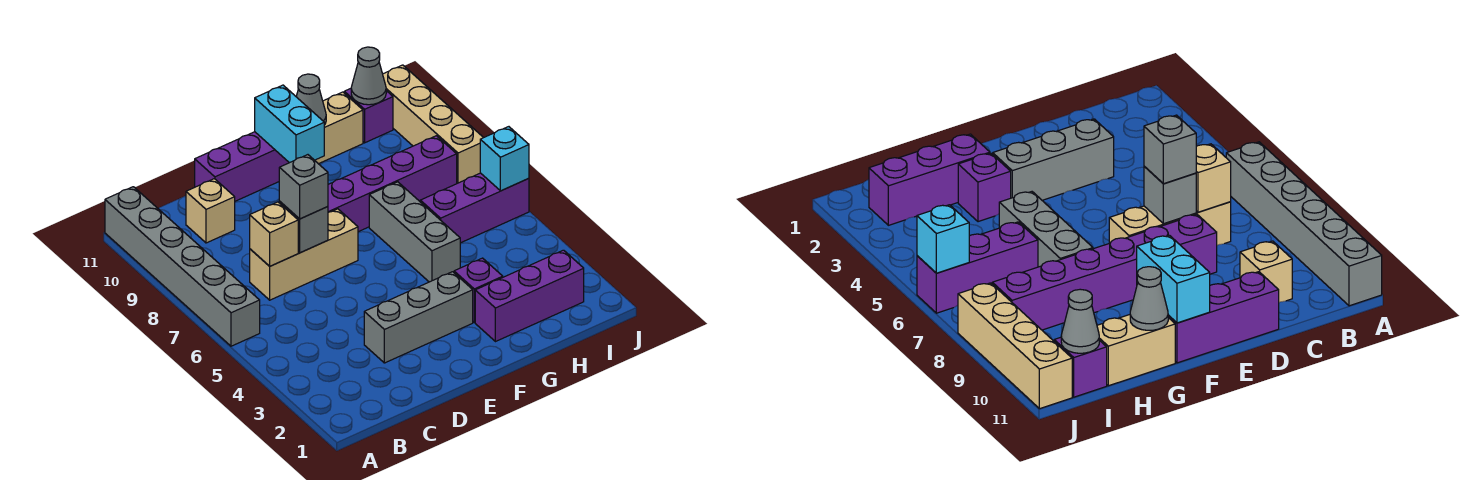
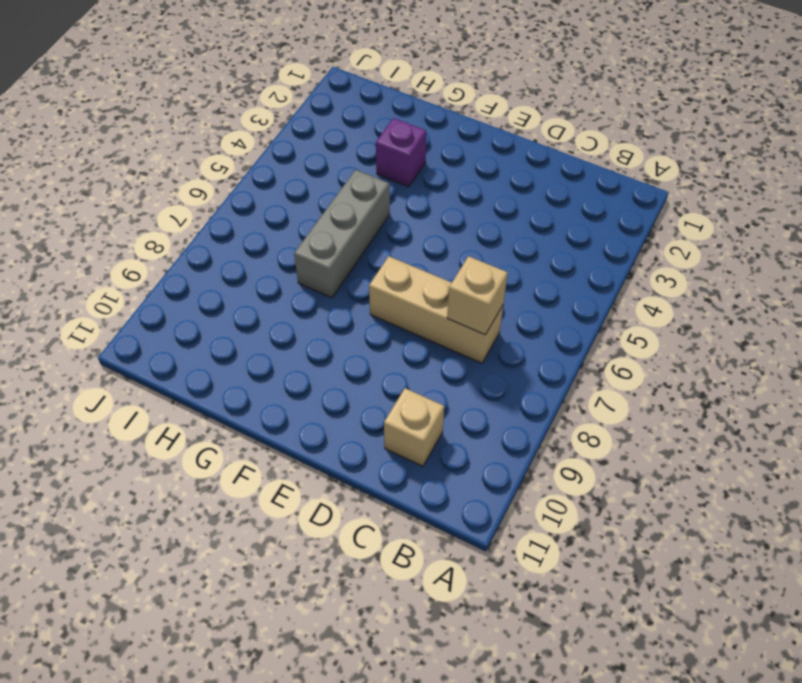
none -> grey 1x6 brick [105,187,260,346]
none -> grey 1x3 brick [364,272,473,363]
none -> purple 1x6 brick [328,136,457,232]

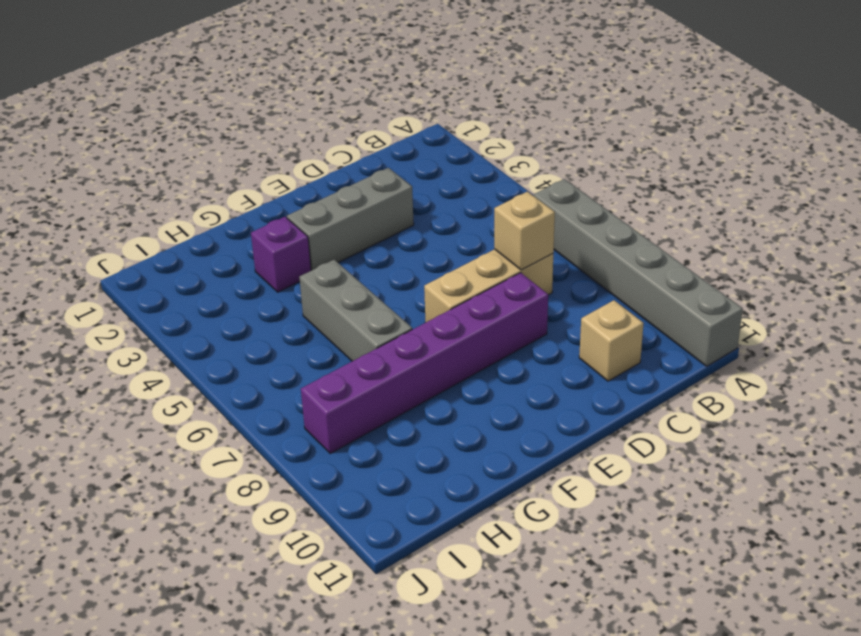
none -> purple 1x3 brick [195,132,289,201]
none -> purple 1x3 brick [475,250,584,342]
none -> tan 1x2 brick [315,92,363,164]

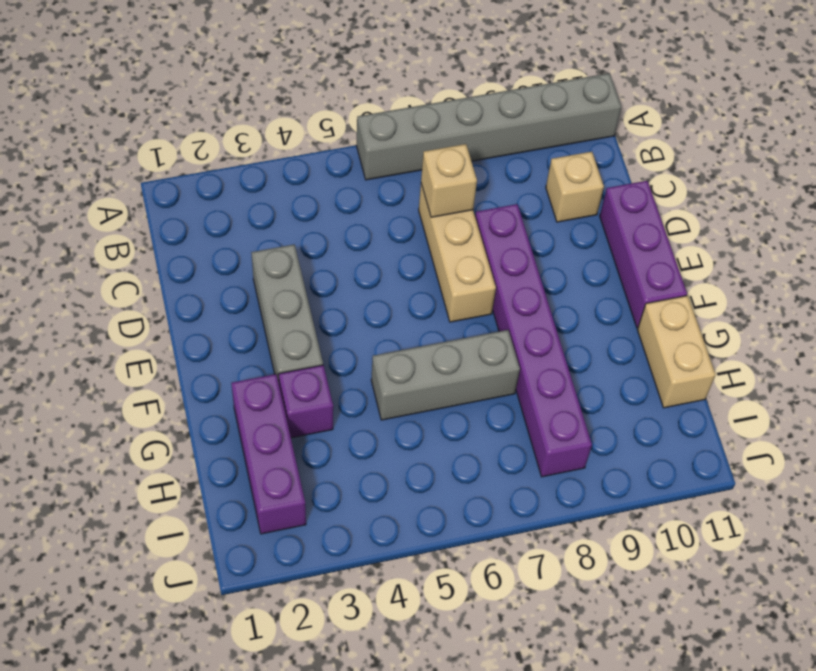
none -> purple 1x3 brick [420,173,529,243]
none -> purple 1x1 brick [344,89,393,143]
none -> tan 1x4 brick [383,65,483,183]

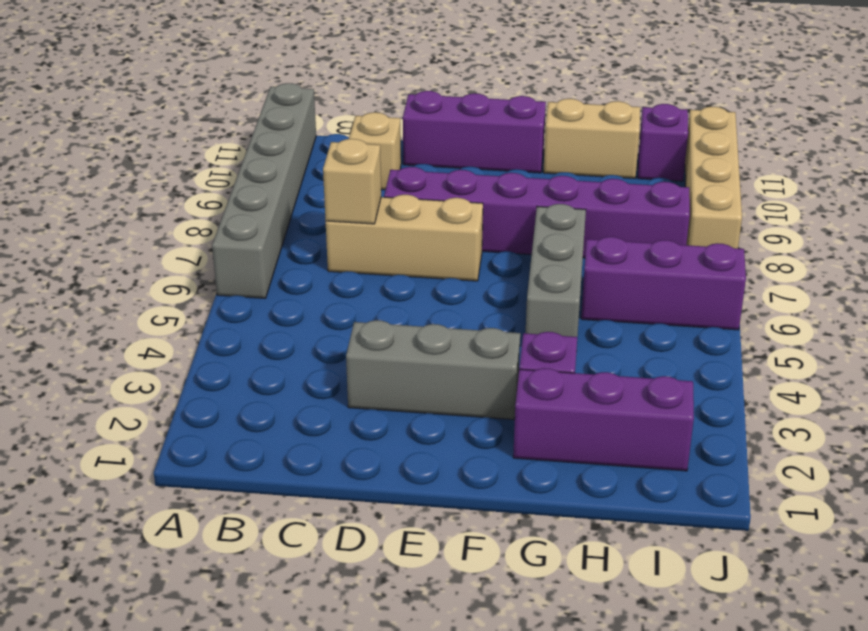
none -> grey 1x1 brick [279,202,328,253]
none -> cyan 1x2 brick [255,85,324,163]
none -> grey 1x1 cone [296,74,326,125]

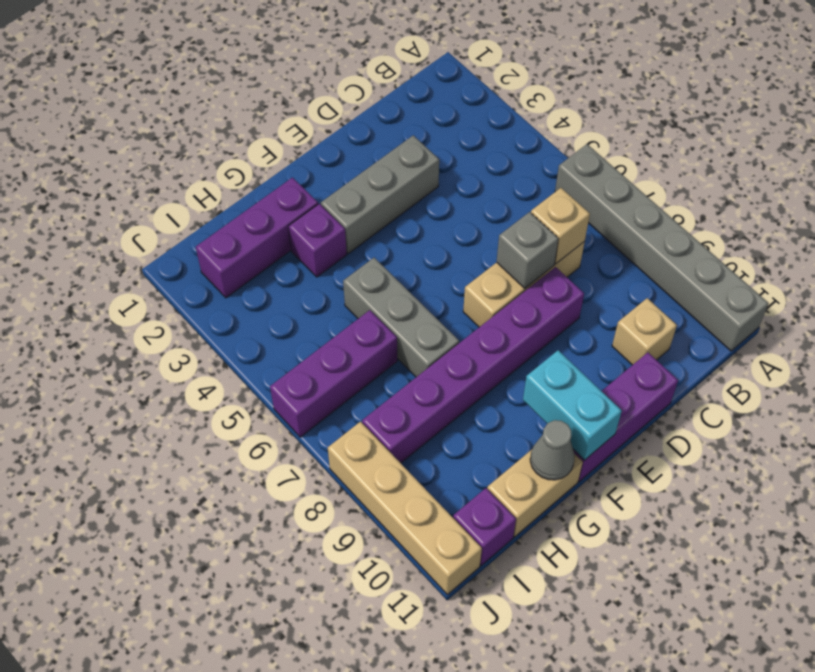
none -> grey 1x1 cone [351,47,386,105]
none -> cyan 1x1 brick [480,127,529,191]
none -> grey 1x1 brick [279,155,328,219]

